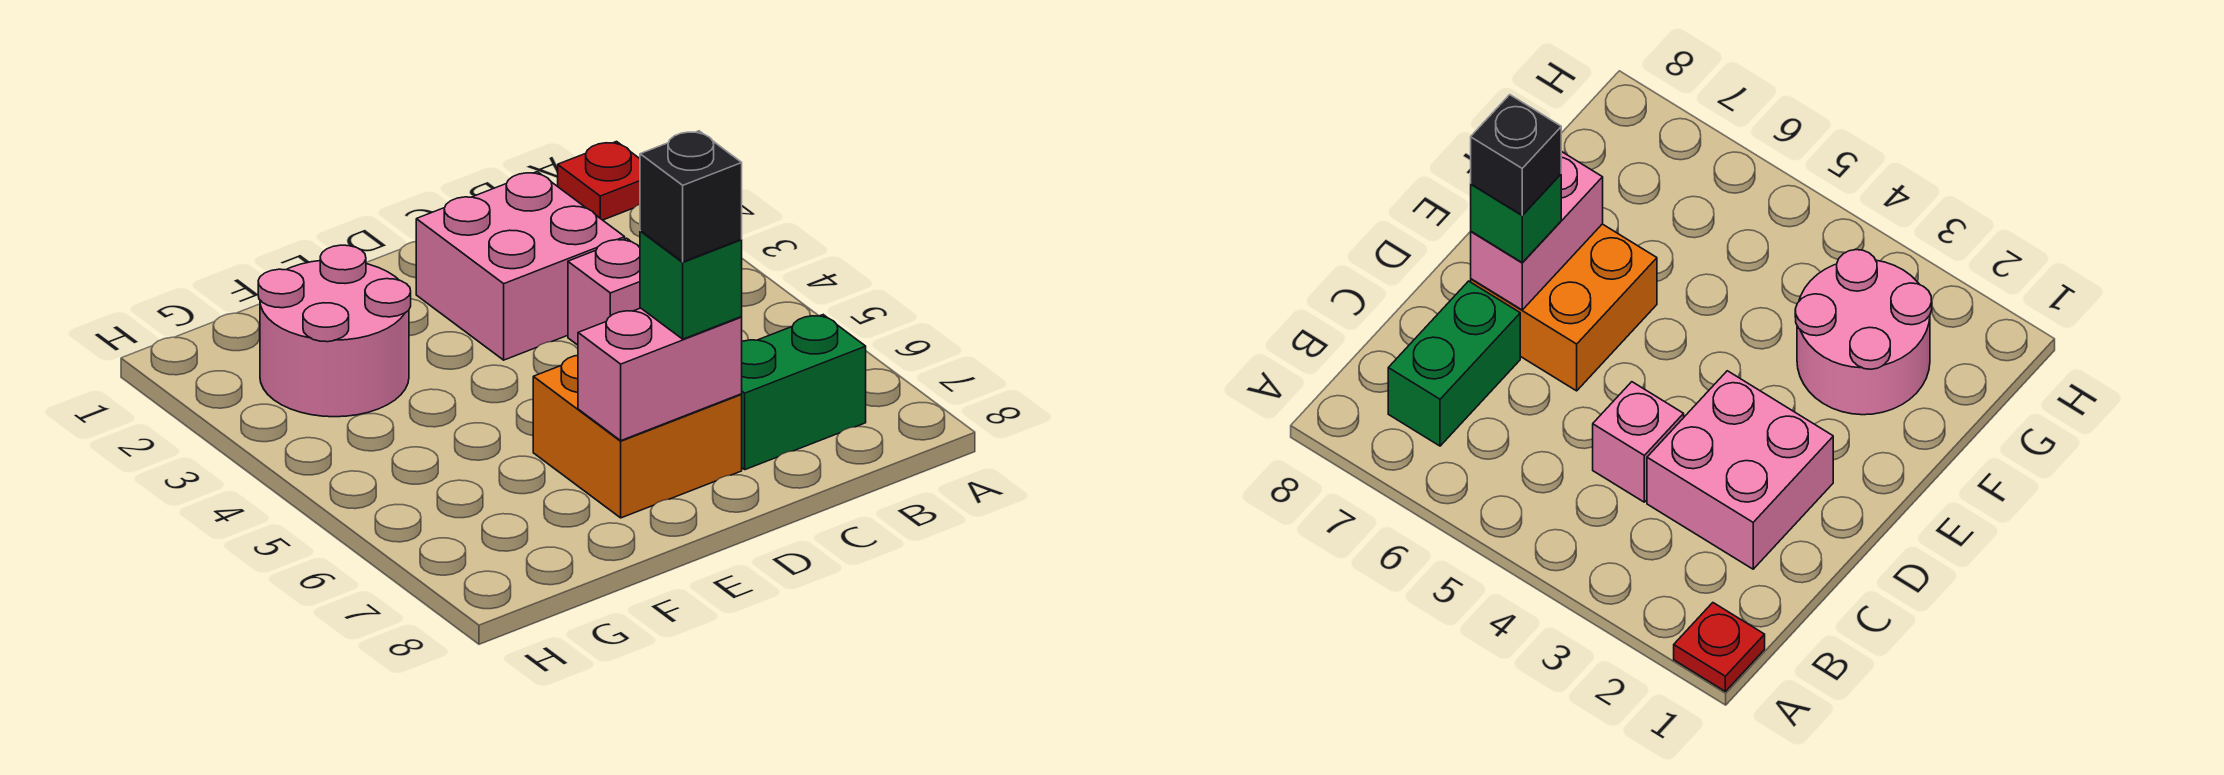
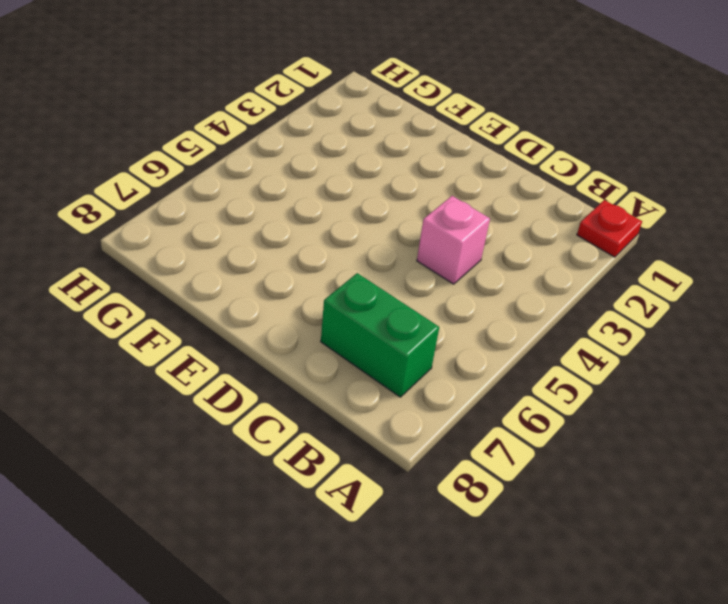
none -> pink 2x2 brick [416,172,625,360]
none -> orange 2x2 brick [533,355,742,518]

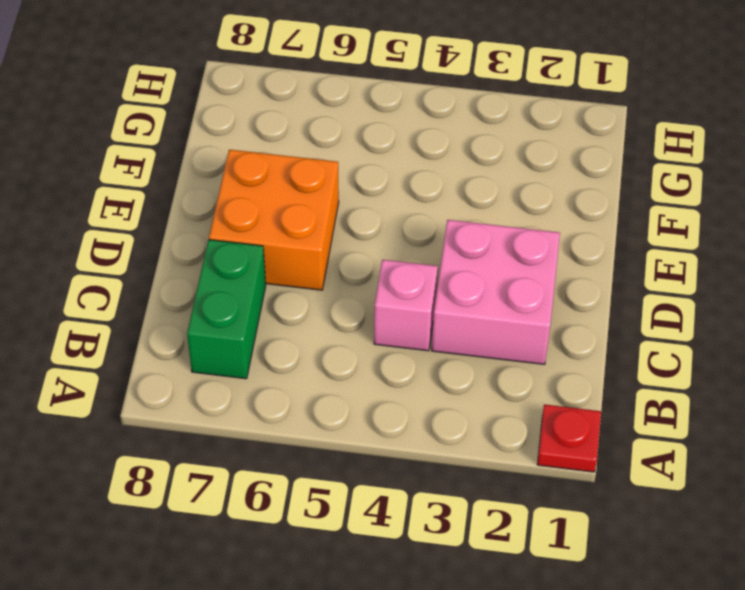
none -> pink 2x2 round brick [258,245,411,417]
none -> pink 1x2 brick [578,308,742,440]

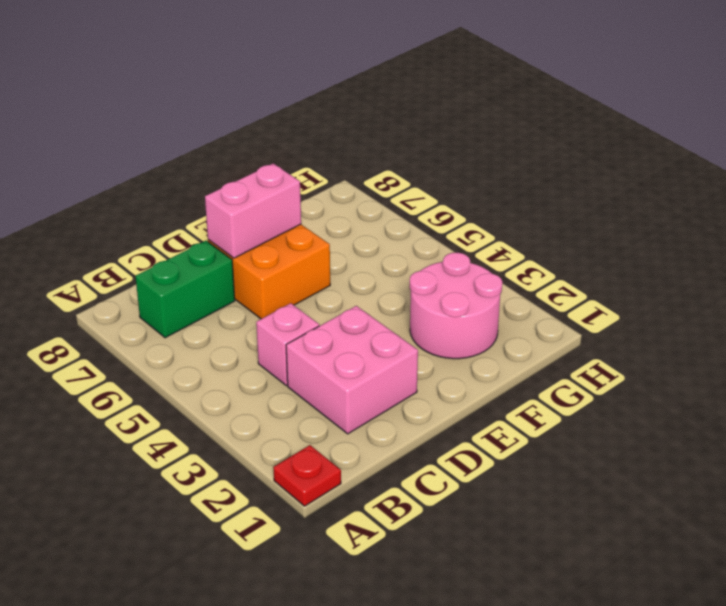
none -> green 1x1 brick [640,231,742,339]
none -> black 1x1 brick [640,131,742,262]

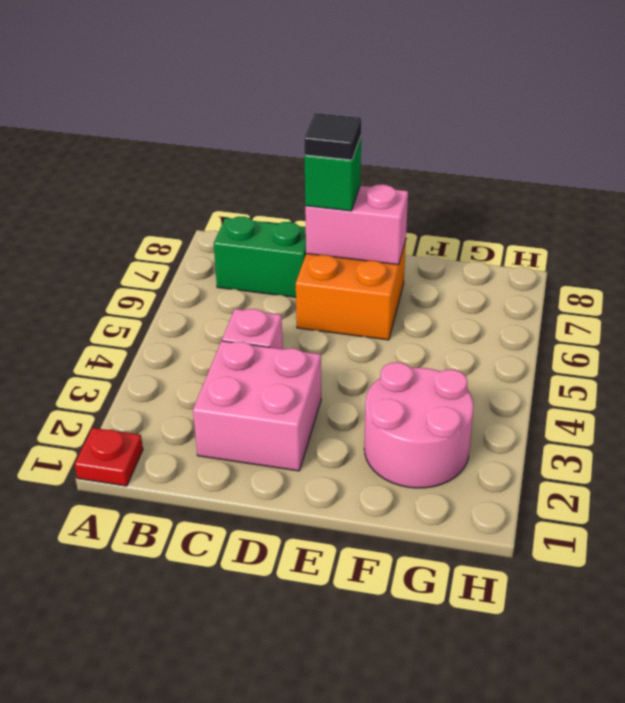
black 1x1 tile [304,113,361,160] -> black 1x1 brick [640,131,742,262]

